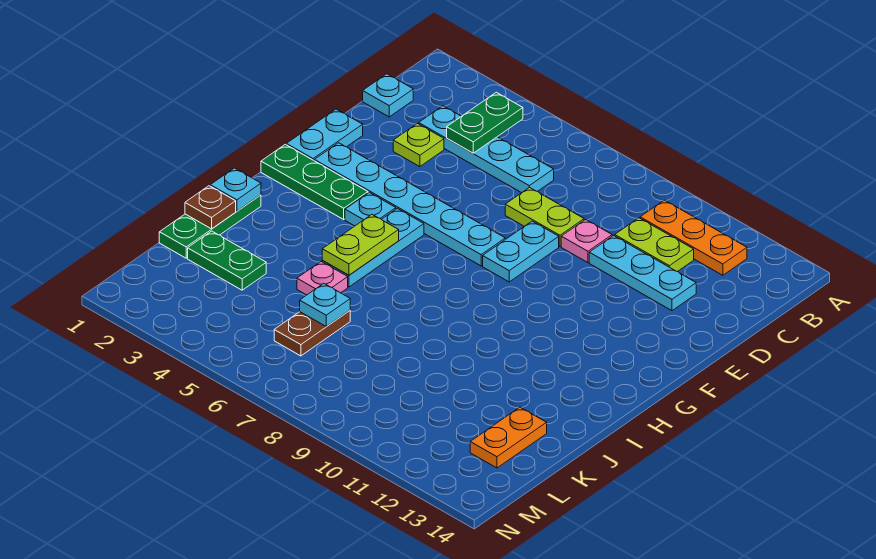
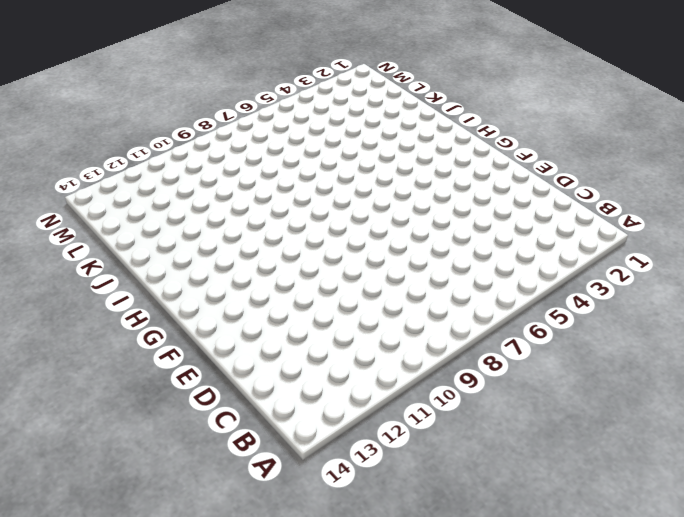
none -> orange 1x3 plate [640,200,747,275]
none -> cyan 1x1 plate [363,74,413,117]
none -> cyan 1x4 plate [419,106,554,193]

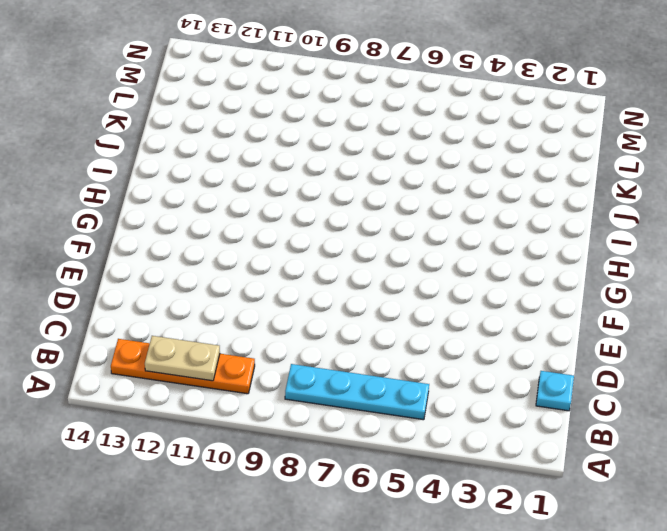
cyan 1x4 plate [285,364,429,420] -> cyan 1x4 plate moved to [419,106,554,193]
orange 1x4 plate [111,339,255,394] -> orange 1x3 plate [640,200,747,275]
tan 1x2 plate [145,336,220,381] -> none
none -> lime 1x2 plate [615,218,694,272]
none -> lime 1x1 plate [393,124,444,167]
none -> lime 1x2 plate [505,187,584,247]

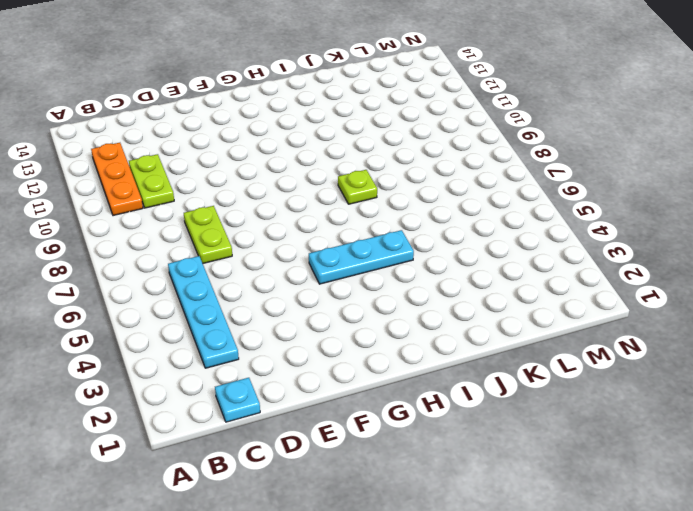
lime 1x1 plate [338,170,377,204] -> lime 1x1 plate moved to [393,124,444,167]
none -> pink 1x1 plate [561,220,612,263]
none -> cyan 1x3 plate [589,236,696,311]
none -> cyan 1x2 plate [286,109,363,160]

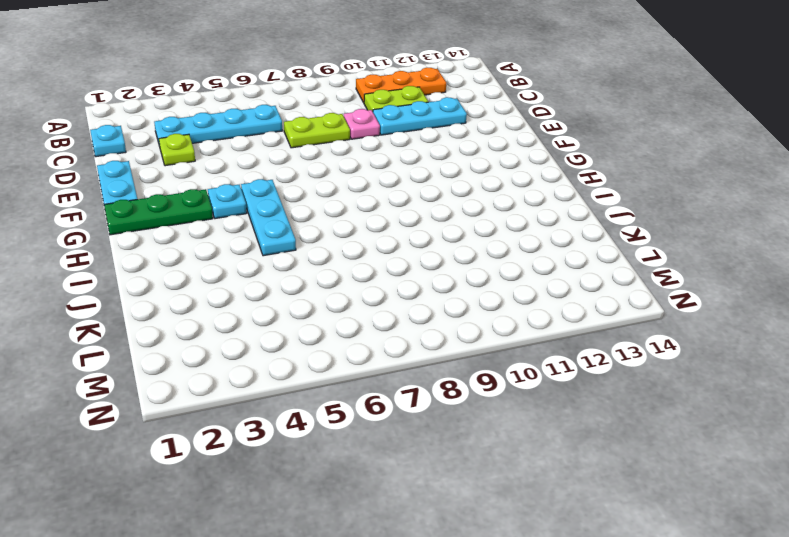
none -> cyan 1x2 plate [483,221,559,282]
none -> cyan 1x6 plate [314,143,505,266]
none -> green 1x3 plate [159,195,261,258]

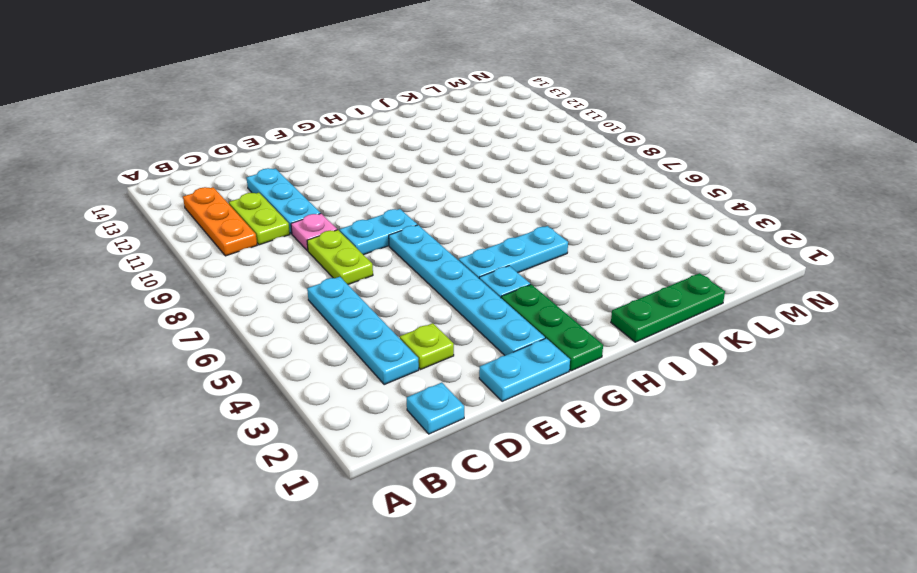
none -> pink 1x1 plate [297,262,348,295]
none -> green 1x2 plate [188,231,266,290]
none -> brown 1x2 plate [274,311,350,356]

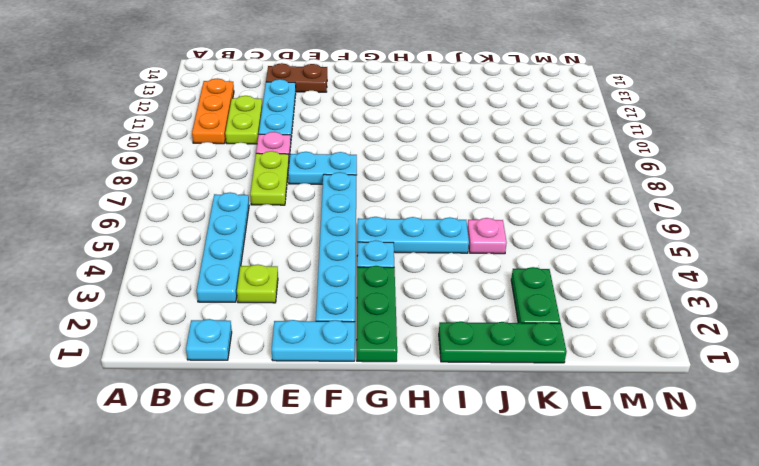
brown 1x2 plate [266,63,327,92] -> brown 1x2 plate moved to [274,311,350,356]
none -> orange 1x2 plate [470,407,547,468]
none -> green 1x2 plate [447,92,523,153]
none -> lime 1x2 plate [322,215,399,275]

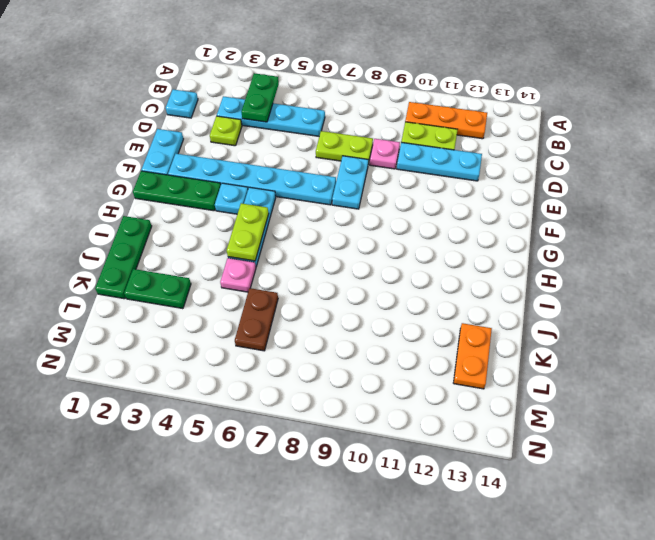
none -> cyan 1x1 plate [210,168,261,211]
none -> brown 1x1 plate [185,186,236,229]
none -> cyan 1x1 plate [300,283,350,327]

